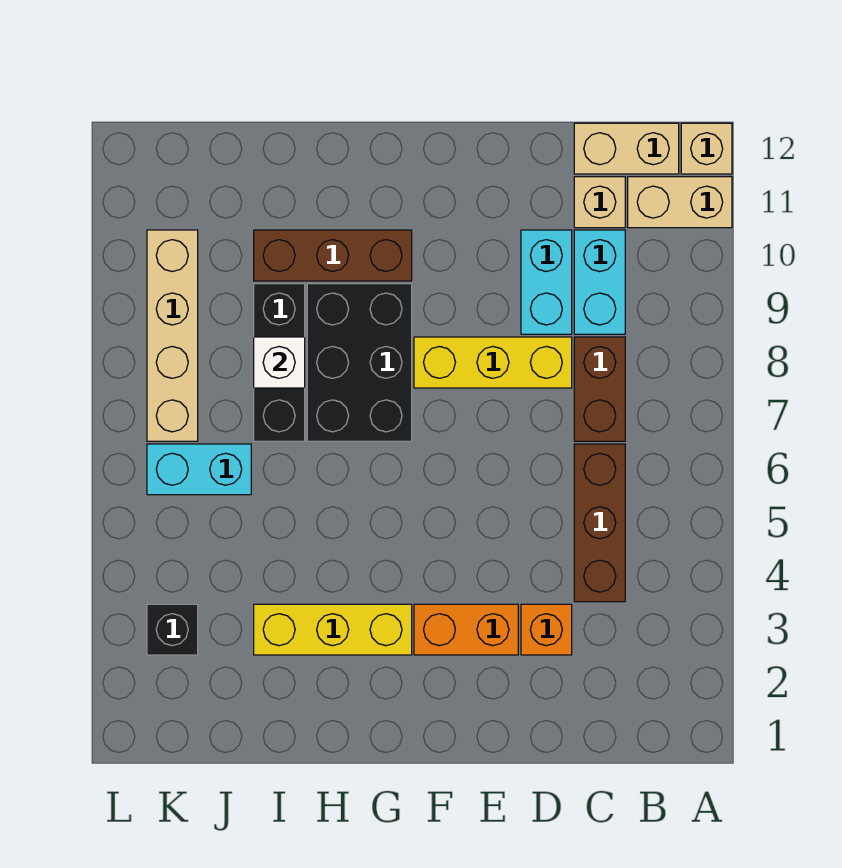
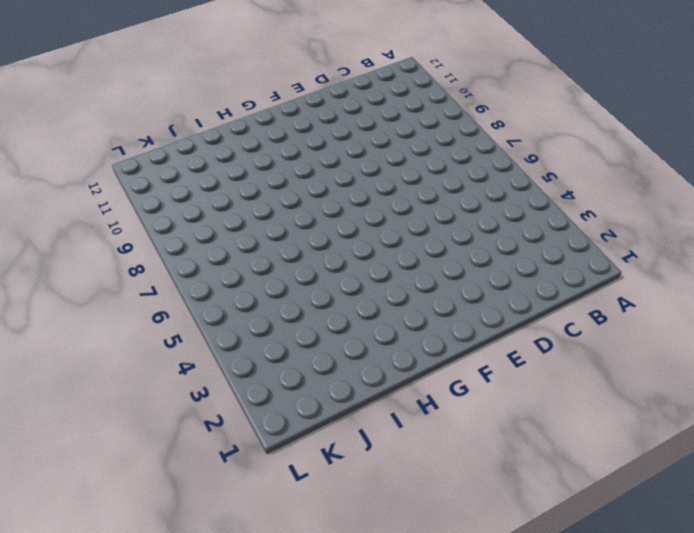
none -> tan 1x2 brick [628,177,732,228]
none -> tan 1x1 brick [681,123,732,174]
none -> tan 1x2 brick [574,123,679,174]

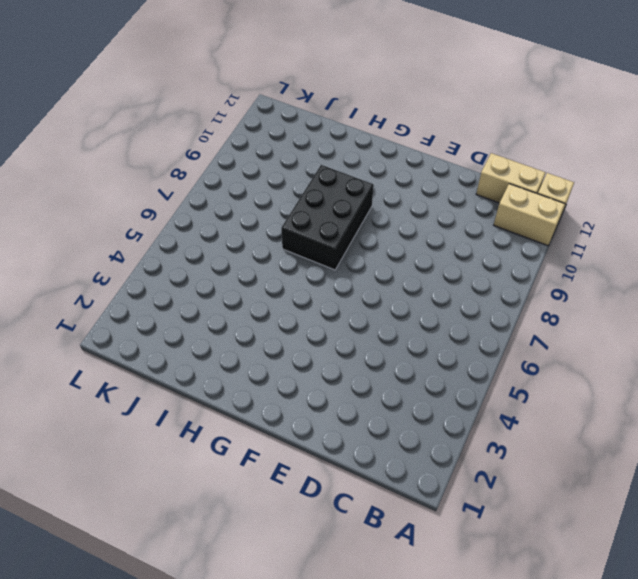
none -> brown 1x3 brick [574,444,625,602]
none -> brown 1x2 brick [574,337,625,441]
none -> cyan 1x2 brick [574,230,625,334]

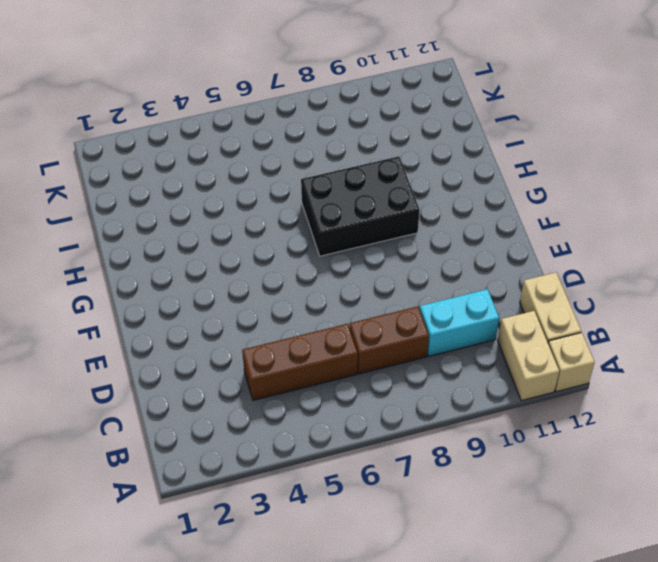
none -> tan 1x1 brick [574,177,625,228]
none -> orange 1x1 brick [521,604,572,655]
none -> yellow 1x3 brick [414,337,572,388]

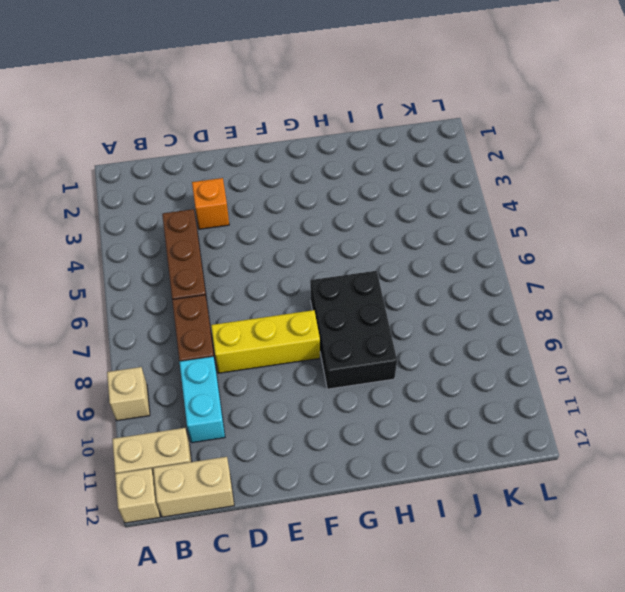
tan 1x1 brick [107,367,150,421] -> tan 1x1 brick moved to [574,177,625,228]
none -> cyan 1x2 brick [521,230,572,334]
none -> orange 1x2 brick [414,604,518,655]
none -> yellow 1x3 brick [254,604,412,655]

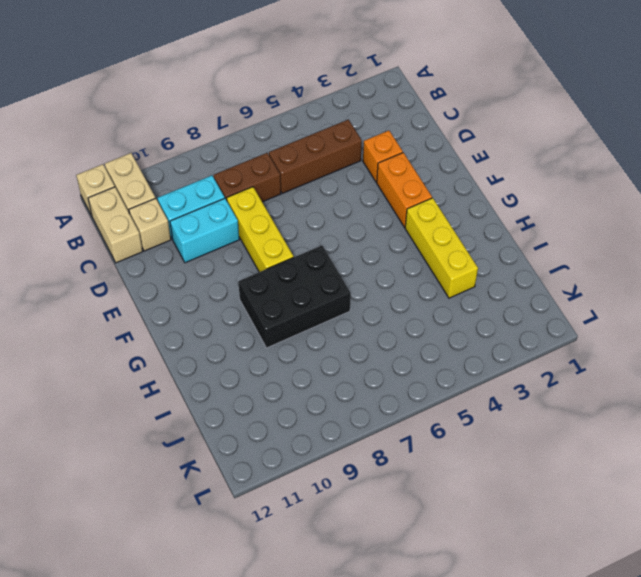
none -> brown 1x3 brick [254,230,412,281]
none -> black 1x3 brick [254,284,305,441]
none -> cyan 1x2 brick [147,444,251,495]

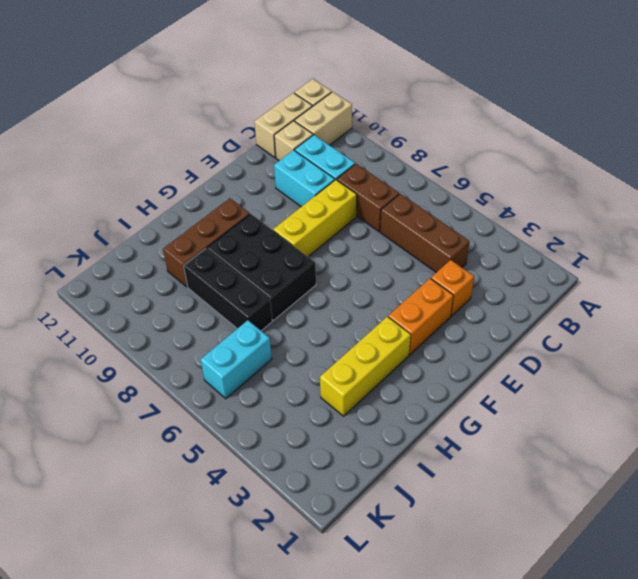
none -> black 1x1 brick [147,604,198,655]
none -> tan 1x4 brick [147,230,198,441]
none -> white 1x1 brick [254,337,305,388]

